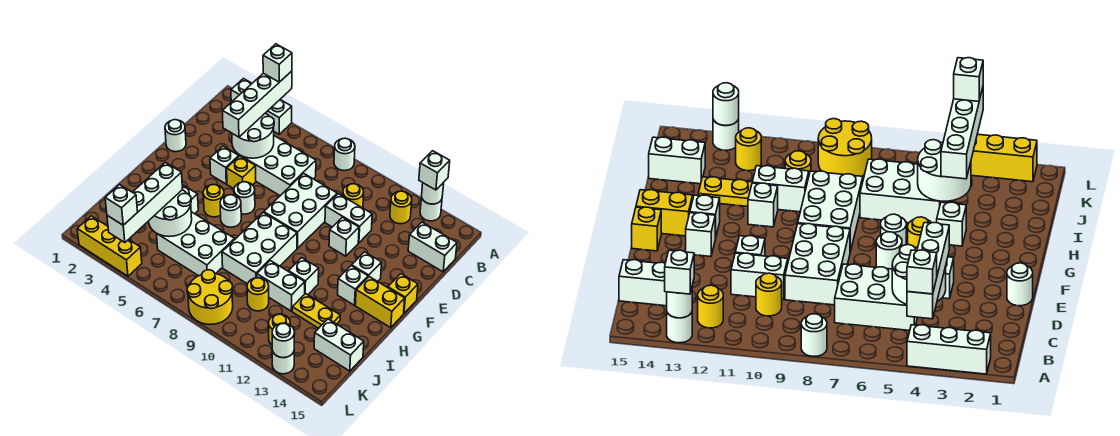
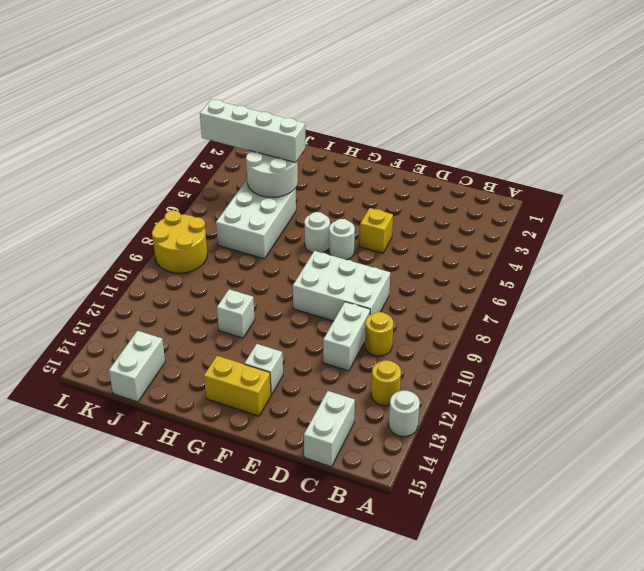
yellow 1x2 brick [204,356,271,416] -> yellow 1x2 brick turned to [355,277,405,327]
none -> white 1x3 brick [231,79,292,134]
none -> white 1x1 round brick [334,138,355,171]
none -> white 2x3 brick [240,136,316,196]
none -> white 1x1 round brick [165,120,186,152]

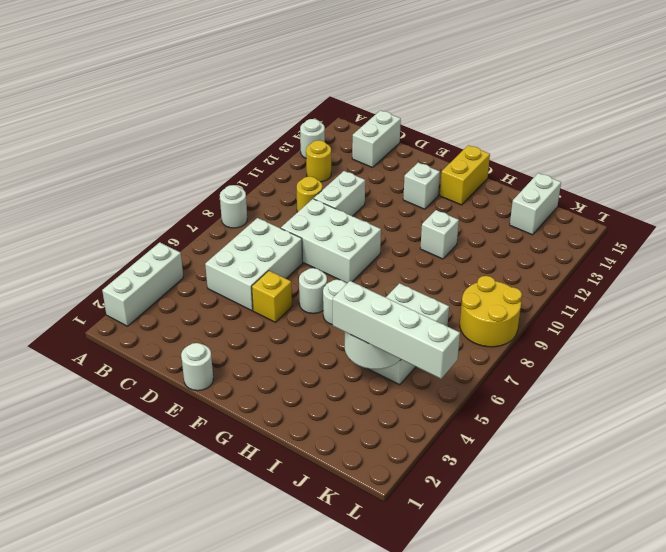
none -> white 1x1 brick [210,146,239,184]
none -> white 1x1 brick [329,217,359,256]
none -> yellow 1x1 brick [388,274,418,313]
none -> yellow 1x1 round brick [203,185,224,217]

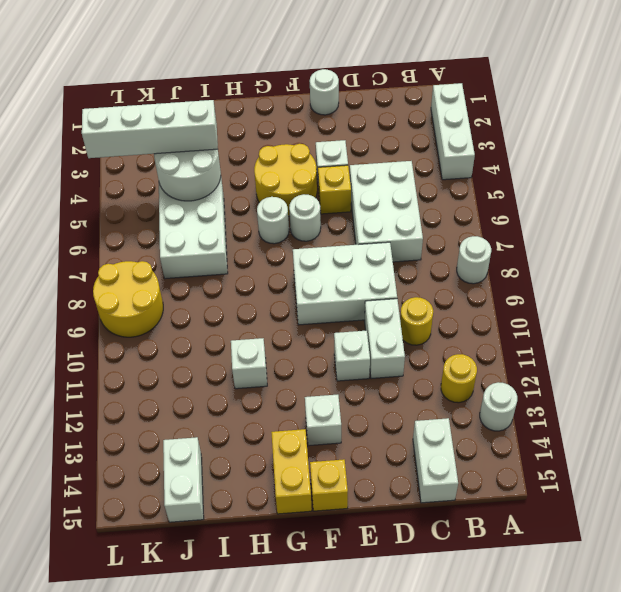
yellow 2x2 round brick [254,144,317,216] -> yellow 1x1 round brick [203,185,224,217]
none -> white 2x3 brick [222,212,297,284]
none -> white 1x1 brick [338,266,368,305]
none -> white 1x1 brick [182,185,198,214]
none -> white 1x2 brick [257,261,305,311]

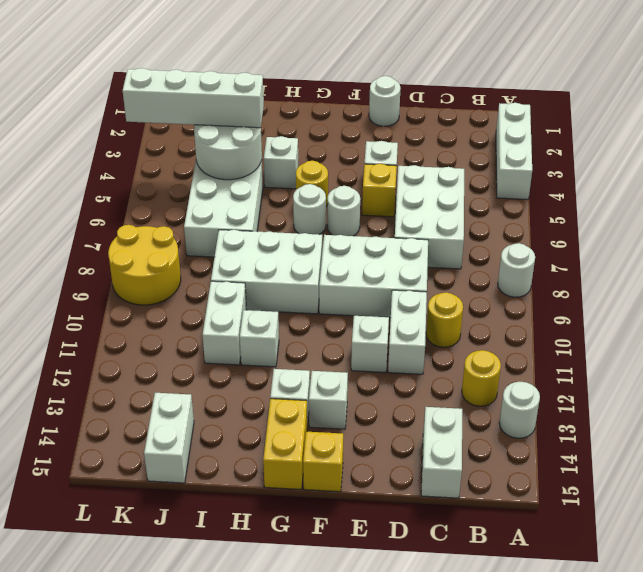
none -> yellow 1x2 plate [292,293,340,328]
none -> yellow 1x1 round brick [247,278,269,311]
none -> yellow 1x1 round brick [269,314,290,345]
none -> yellow 1x3 brick [77,216,142,276]

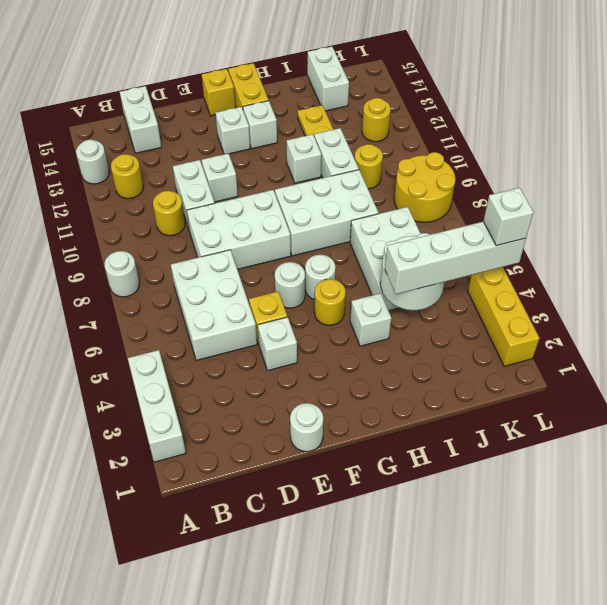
none -> white 1x1 round brick [272,350,294,374]
none -> white 1x1 round brick [422,182,444,204]
none -> white 2x2 round brick [232,113,274,158]
none -> white 1x1 round brick [272,323,295,358]

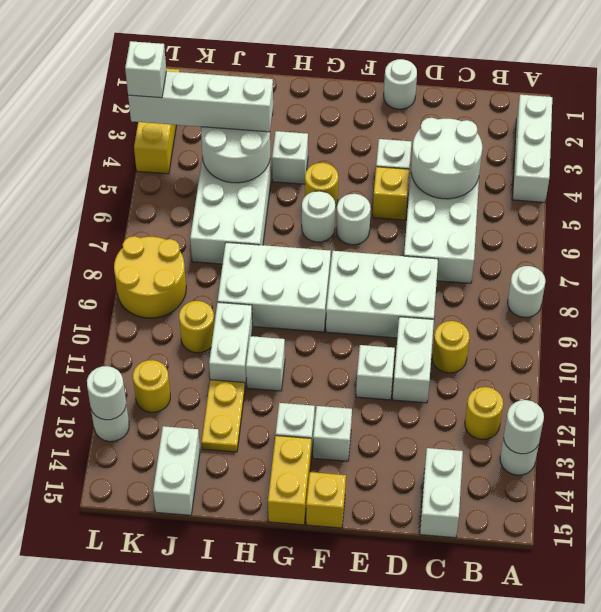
none -> white 1x4 brick [223,71,292,137]
none -> white 1x1 brick [419,151,450,190]
none -> white 1x1 brick [263,44,292,82]

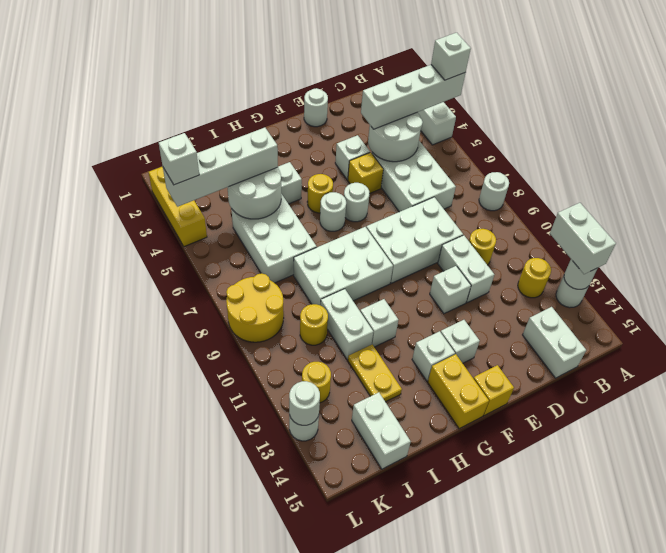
white 1x2 brick [550,203,616,274] -> white 1x1 brick [419,151,450,190]

